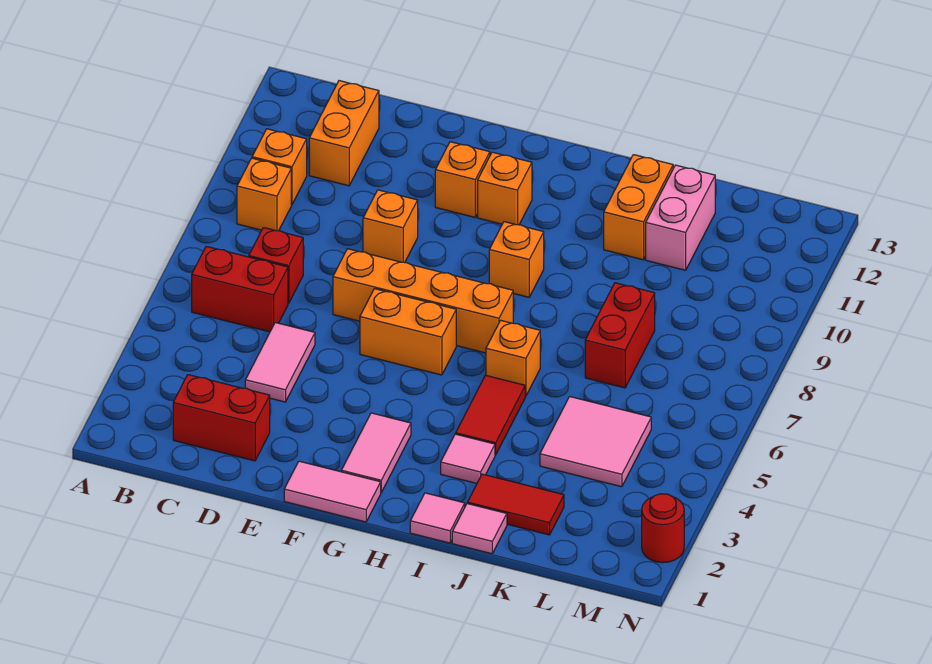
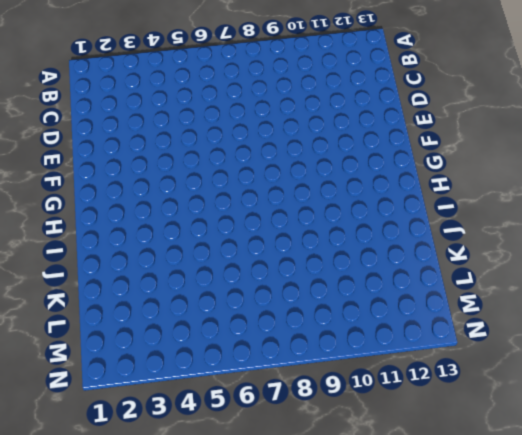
none -> red 1x2 brick [192,246,288,332]
none -> orange 1x1 brick [237,158,291,231]
none -> orange 1x1 brick [252,129,307,205]

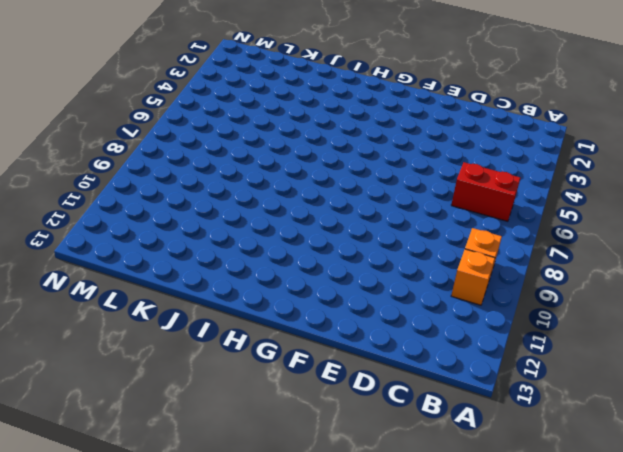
none -> red 1x2 brick [173,375,270,461]
none -> red 1x1 brick [249,228,303,303]
none -> orange 1x2 brick [309,81,379,186]

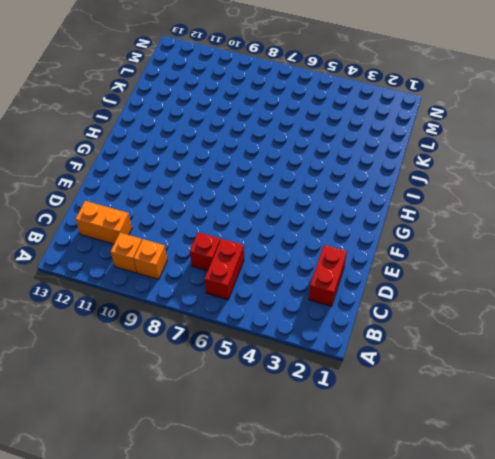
none -> pink 1x2 tile [245,323,315,402]
none -> orange 1x4 brick [333,249,513,353]
none -> orange 1x1 brick [363,190,418,262]

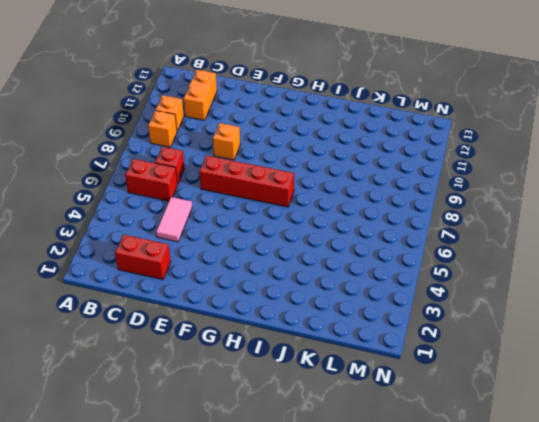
red 1x4 brick [199,155,294,207] -> orange 1x4 brick [333,249,513,353]
none -> pink 1x2 tile [284,461,381,522]
none -> orange 1x2 brick [360,289,456,375]
none -> orange 1x1 brick [435,142,490,217]

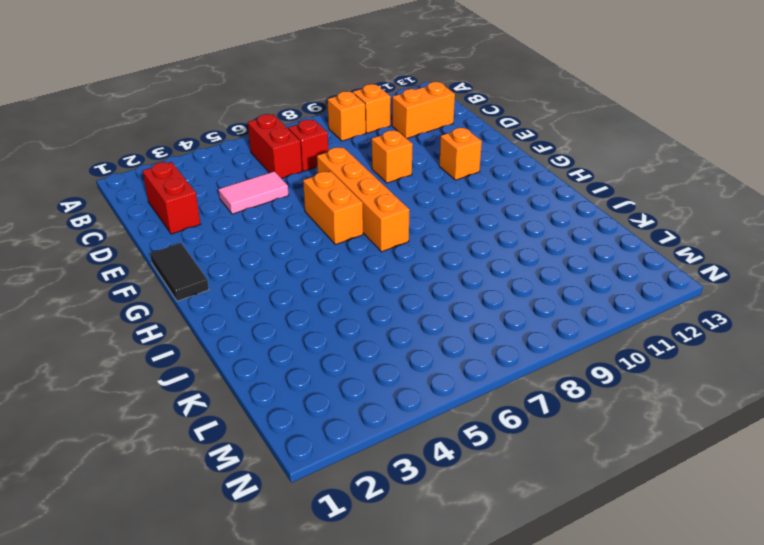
black 1x2 tile [150,243,209,301] -> pink 1x2 tile [284,461,381,522]
none -> pink 1x2 tile [341,413,411,492]
none -> orange 1x1 brick [478,152,532,225]
none -> orange 1x1 brick [489,222,544,297]

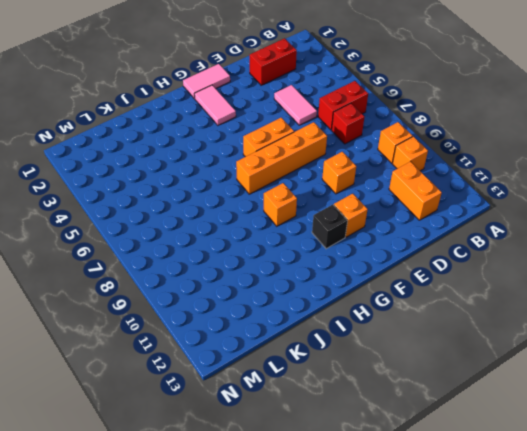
black 1x1 brick [312,205,347,249] -> orange 1x1 brick [478,152,532,225]
none -> pink 1x1 tile [410,493,465,543]
none -> pink 1x1 tile [441,434,495,483]
none -> red 1x2 tile [456,375,525,455]

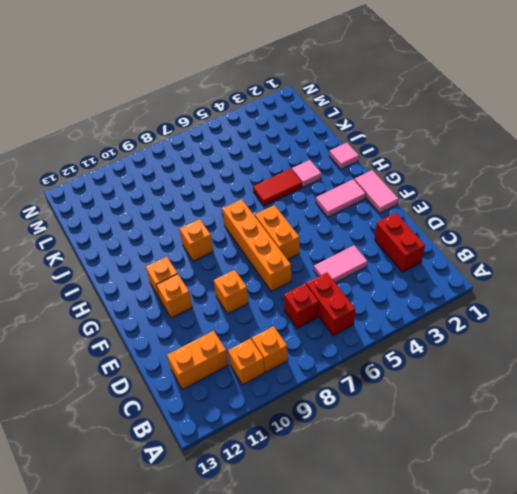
none -> orange 1x1 brick [486,320,540,396]
none -> pink 1x1 tile [452,504,507,554]
none -> red 1x2 tile [468,474,564,535]

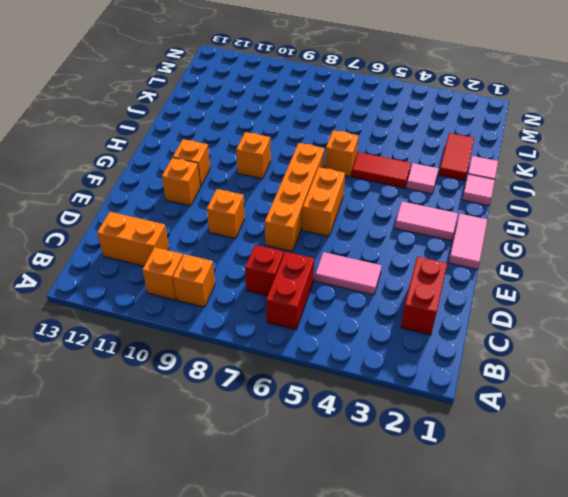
none -> orange 1x2 brick [604,155,673,260]
none -> pink 2x2 tile [540,397,651,487]
none -> red 1x2 brick [585,283,655,388]

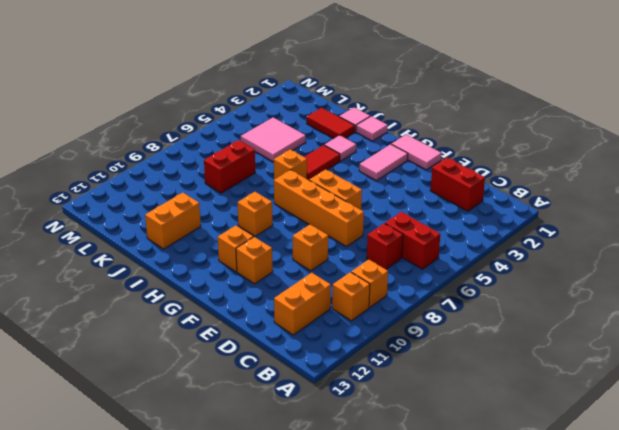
none -> pink 1x2 tile [245,323,315,402]
none -> pink 1x2 brick [646,165,715,270]
none -> red 1x1 round brick [642,494,684,563]

